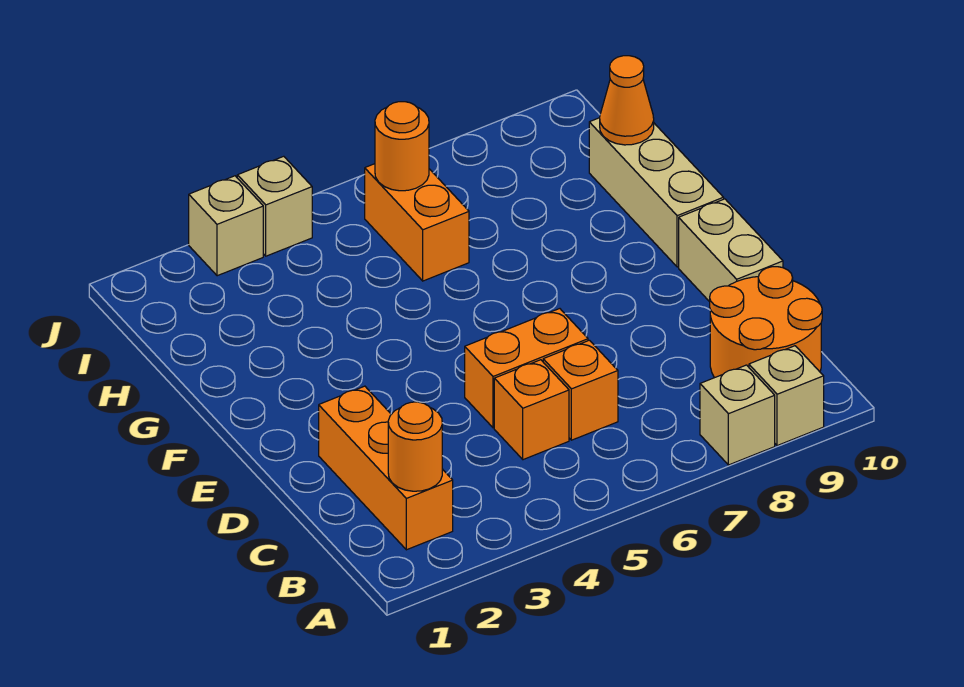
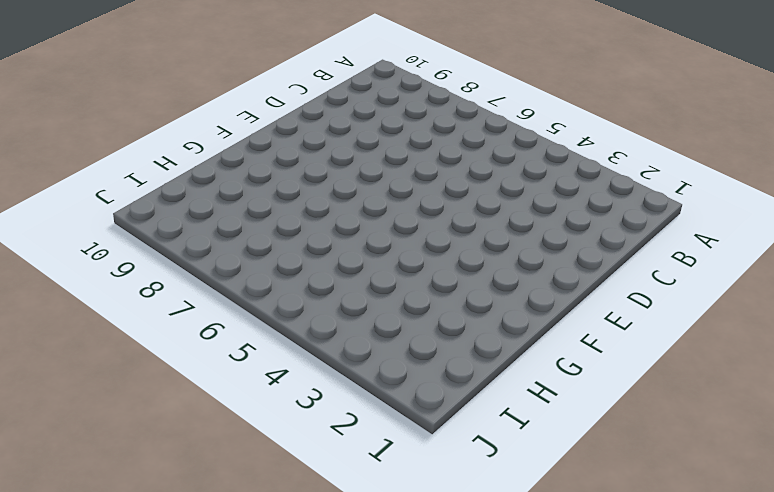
none -> tan 1x1 brick [700,365,775,465]
none -> tan 1x1 brick [749,346,824,446]
none -> orange 1x3 brick [319,386,453,550]

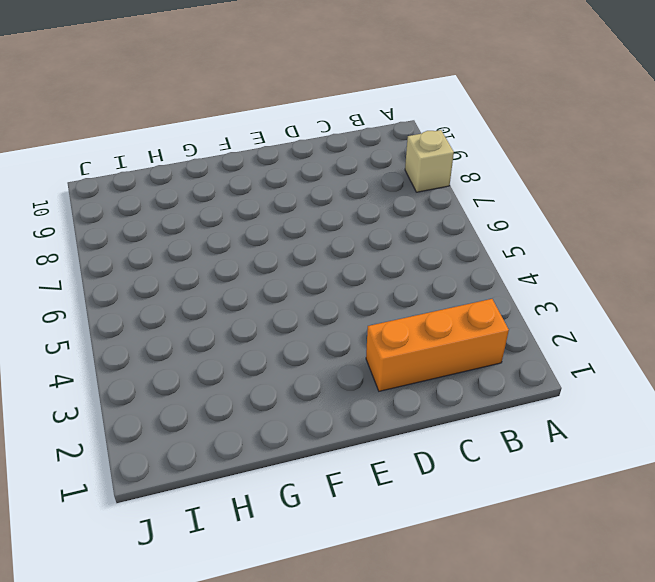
none -> tan 1x1 brick [749,346,824,446]
none -> orange 2x2 round brick [710,267,822,378]
none -> orange 1x1 brick [494,360,569,460]

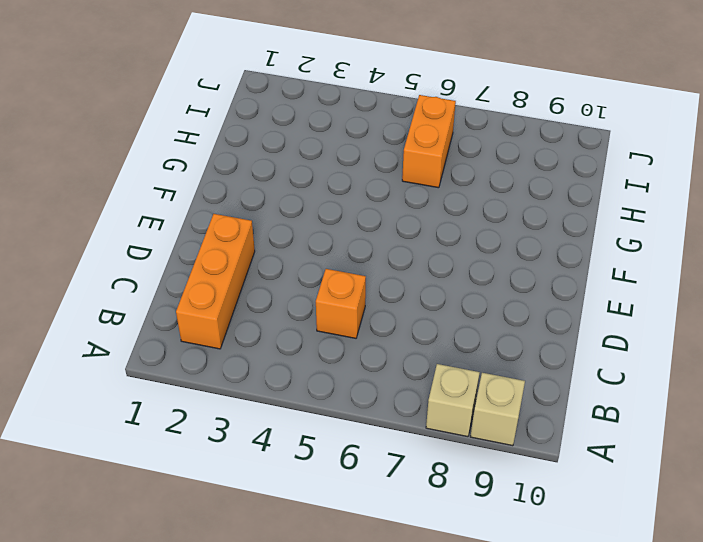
none -> orange 2x2 round brick [710,267,822,378]
none -> orange 1x1 brick [543,340,618,440]
none -> orange 1x2 brick [465,309,588,428]

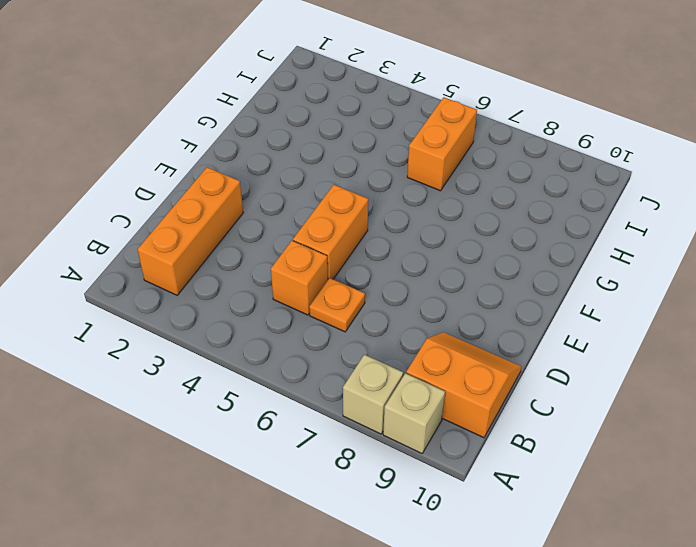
orange 2x2 slope [406,332,521,438] -> orange 2x2 round brick [710,267,822,378]
orange 1x1 plate [309,278,365,332] -> orange 1x1 brick [543,340,618,440]
orange 1x2 brick [293,185,368,279] -> orange 1x2 brick turned to [465,309,588,428]
none -> tan 1x2 brick [679,199,783,302]
none -> tan 1x3 brick [589,118,724,267]
none -> tan 1x1 brick [189,176,263,276]

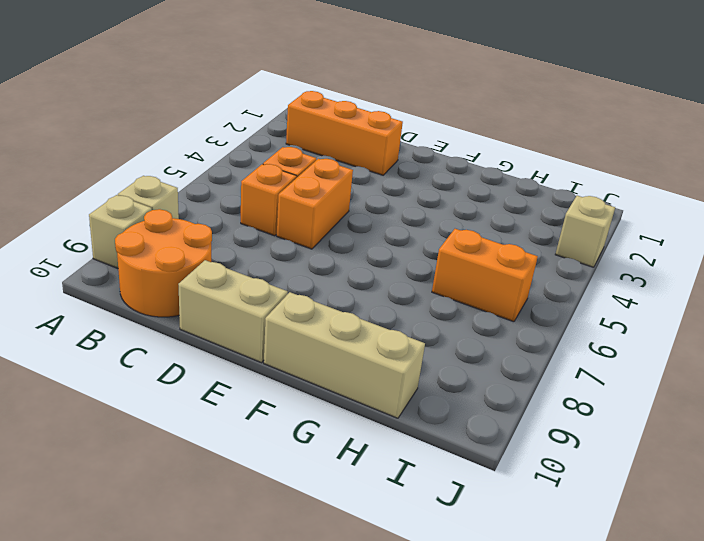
none -> tan 1x1 brick [237,156,312,256]
none -> orange 1x1 round brick [388,402,442,491]
none -> orange 1x1 cone [600,56,654,145]

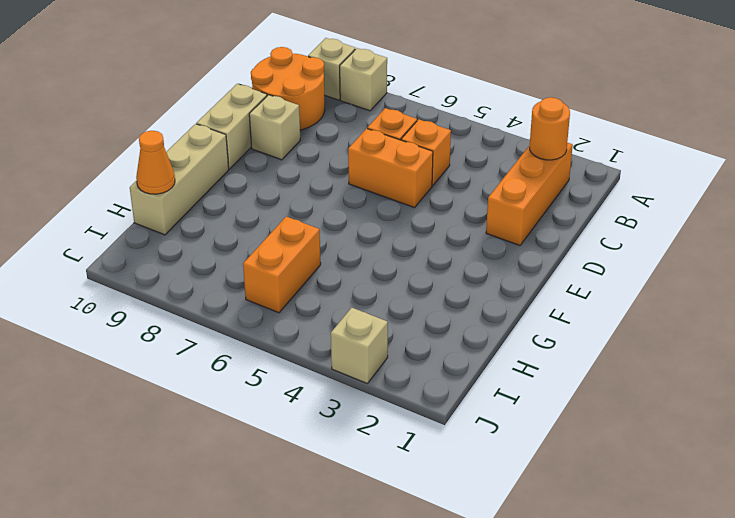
tan 1x1 brick [249,95,300,160] -> tan 1x1 brick moved to [237,156,312,256]
none -> orange 1x1 round brick [375,102,429,191]

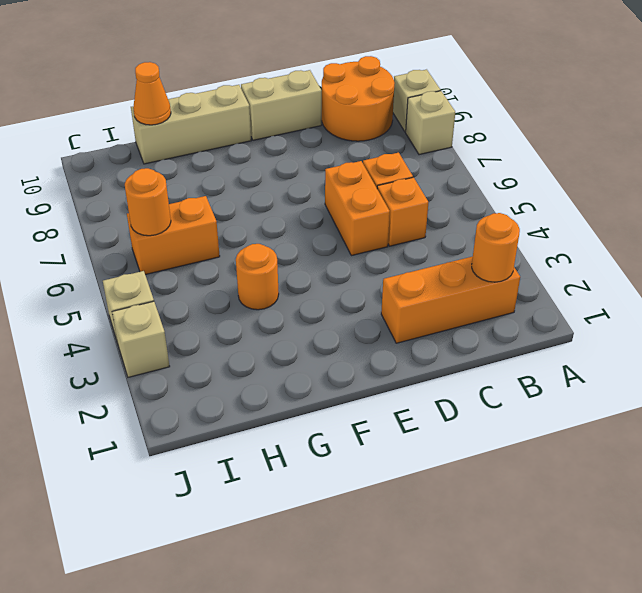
orange 1x1 round brick [236,244,279,310] -> none

